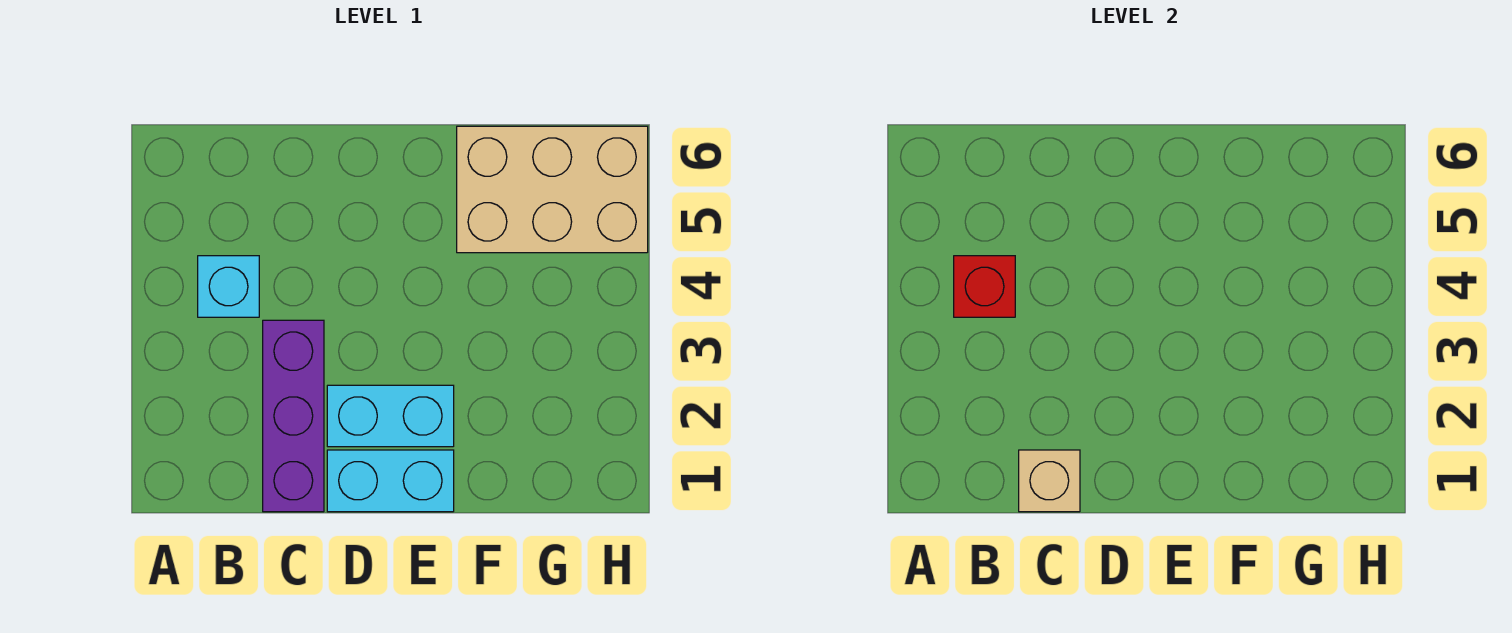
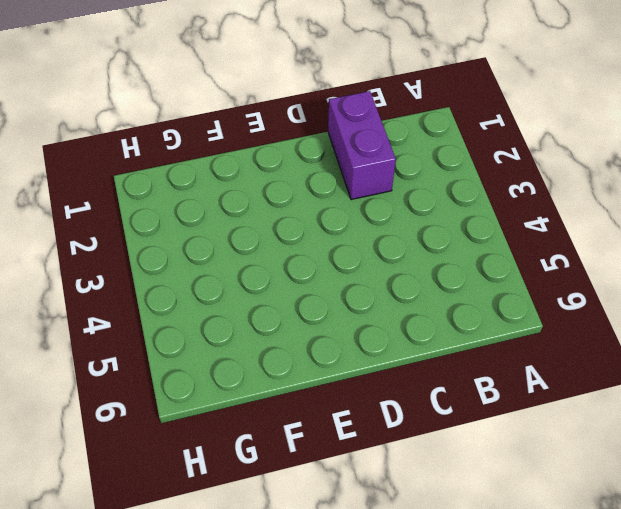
purple 1x2 brick [328,91,396,200] -> purple 1x3 brick [263,320,324,512]
none -> cyan 1x1 brick [198,256,259,317]
none -> cyan 1x2 brick [327,450,454,512]

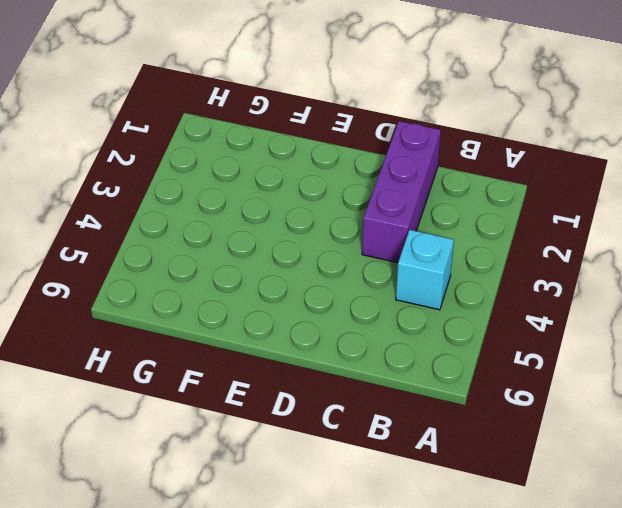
none -> cyan 1x2 brick [327,450,454,512]
none -> cyan 1x2 brick [327,385,454,447]

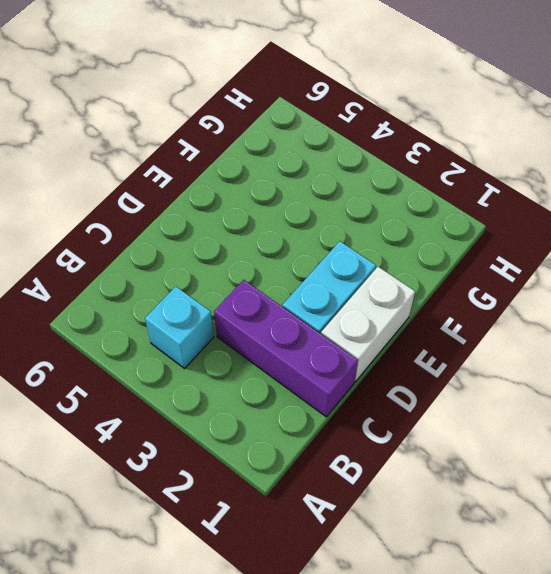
white 1x2 brick [321,267,415,382] -> cyan 1x2 brick [327,450,454,512]
none -> tan 2x3 brick [457,126,648,253]
none -> red 1x1 brick [954,256,1015,317]

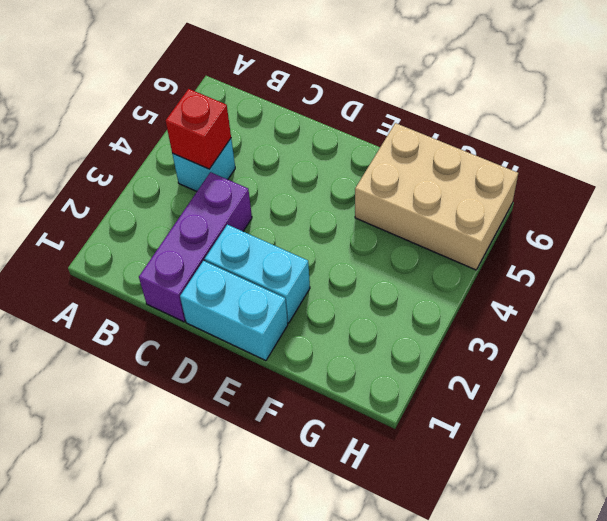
none -> tan 1x1 brick [1019,450,1080,512]

